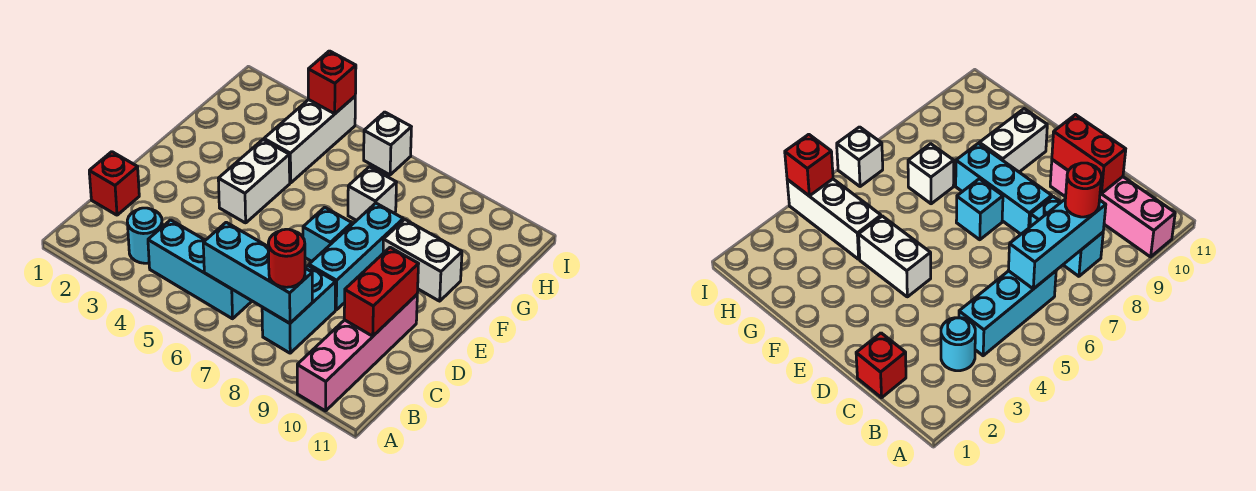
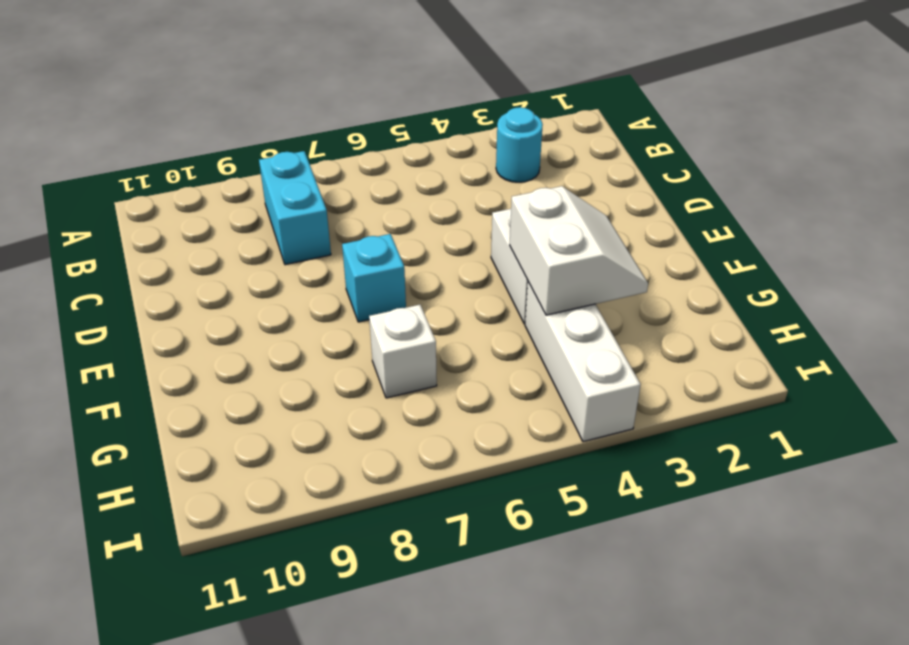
white 2x2 slope [510,186,648,315] -> none
none -> pink 1x4 brick [297,295,417,411]
none -> cyan 1x3 brick [148,220,252,319]
none -> red 1x1 brick [89,152,139,215]

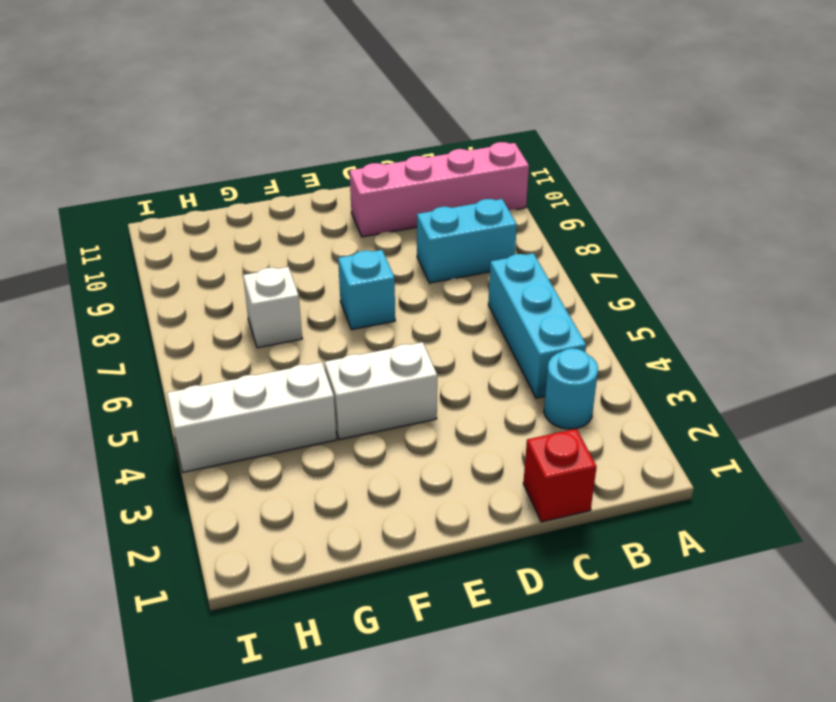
none -> cyan 1x3 brick [309,203,403,310]
none -> white 1x2 brick [383,219,462,301]
none -> white 1x1 brick [364,112,411,175]

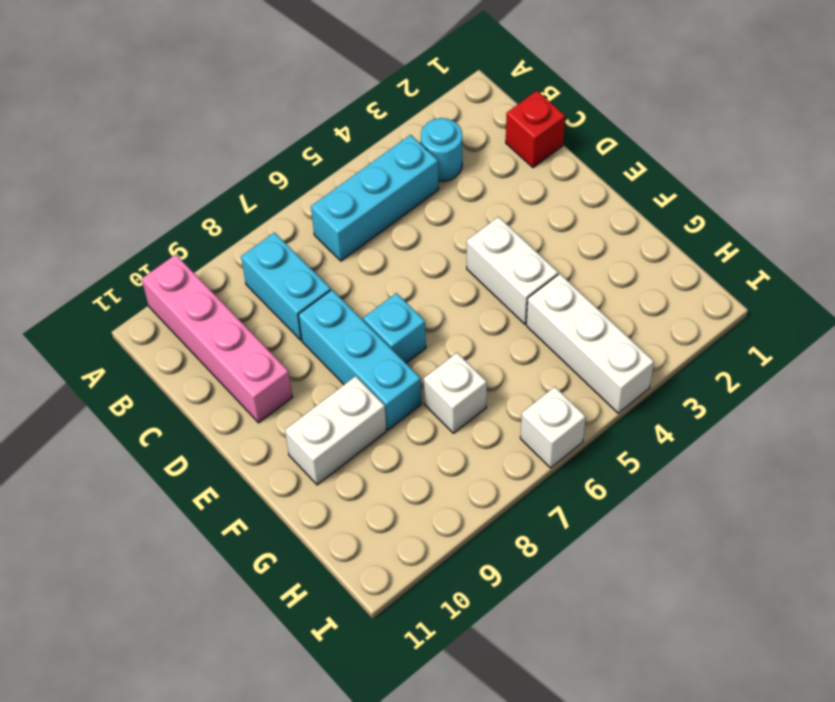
none -> cyan 1x3 brick [203,222,312,323]
none -> red 1x2 brick [344,247,418,336]
none -> red 1x1 brick [308,51,356,114]

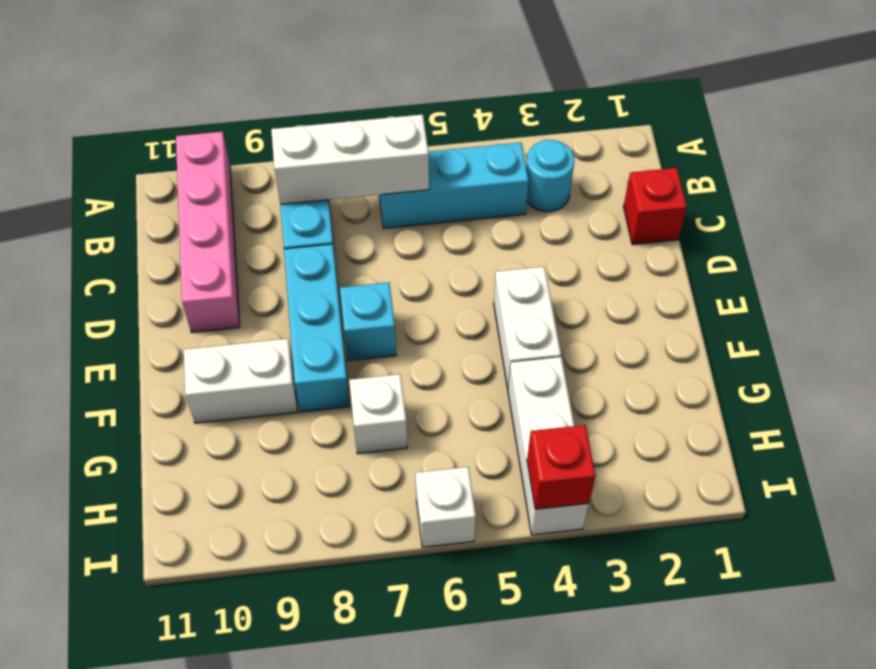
white 1x3 brick [271,115,429,205] -> cyan 1x3 brick [203,222,312,323]
none -> red 1x2 brick [344,247,418,336]
none -> red 1x1 round brick [268,229,305,287]

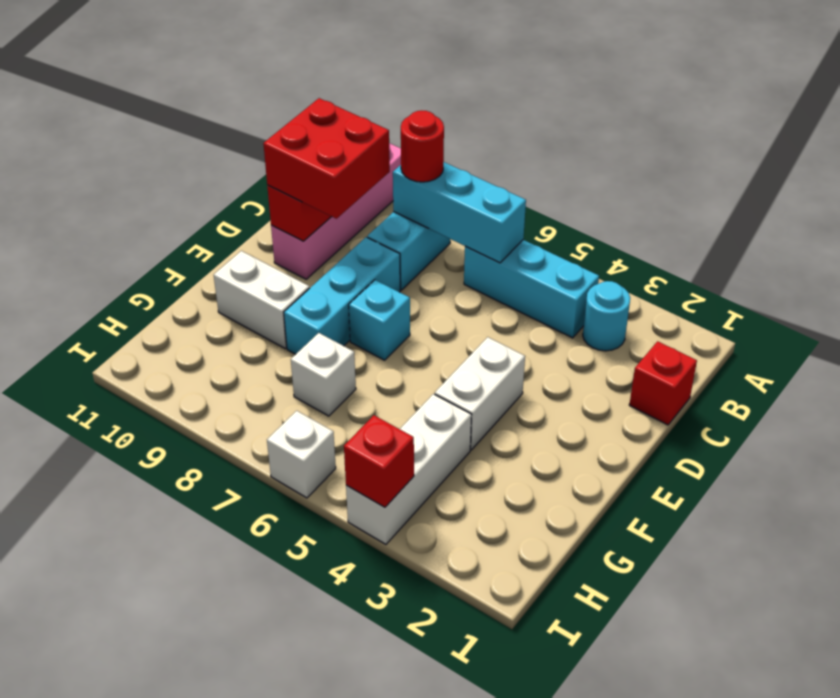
red 2x2 brick [263,98,390,219] -> none

